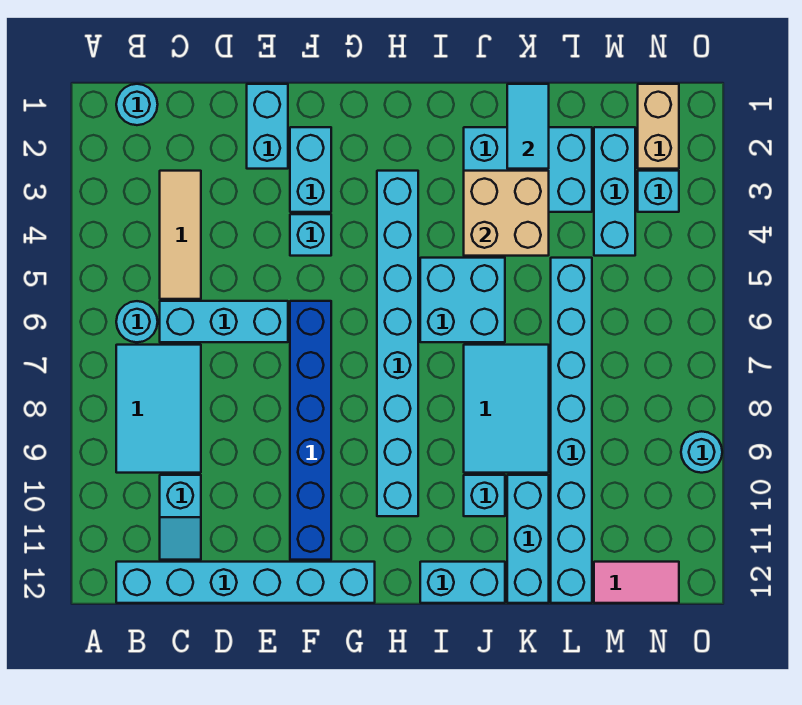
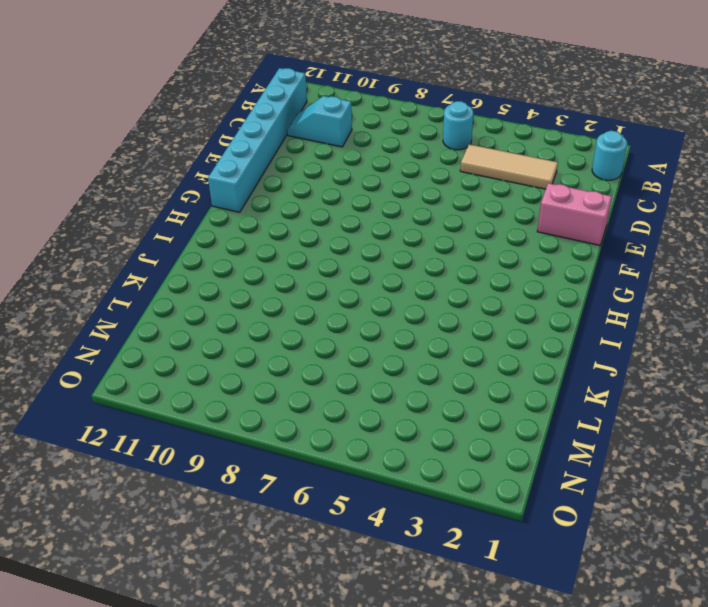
pink 1x2 brick [537,183,612,245] -> cyan 1x2 brick [247,84,288,169]
none -> cyan 2x3 tile [116,345,201,473]
none -> cyan 1x3 brick [160,301,288,342]
none -> cyan 1x2 brick [290,127,331,212]

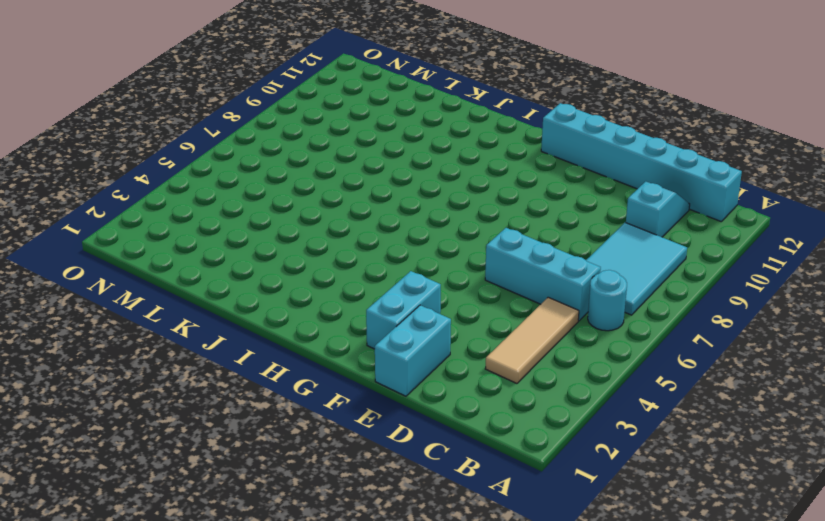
none -> cyan 1x1 round brick [116,84,158,125]
none -> cyan 1x1 brick [290,214,331,256]
none -> blue 1x6 brick [290,301,331,560]

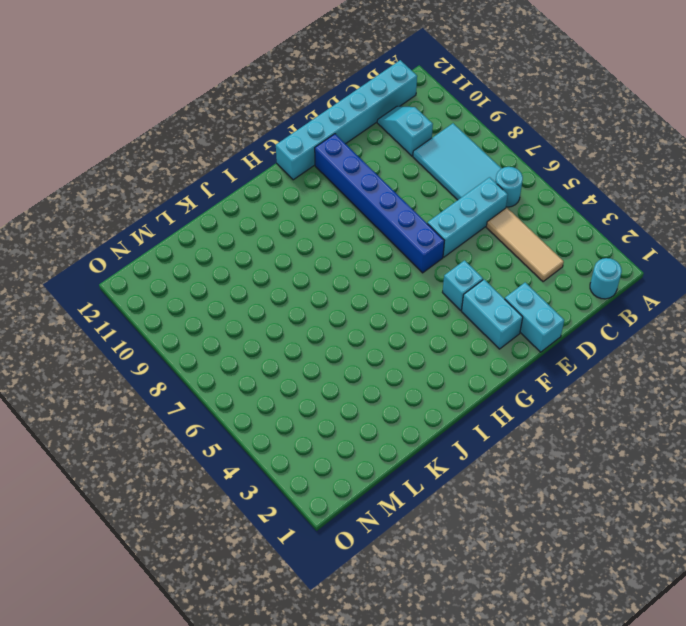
none -> cyan 1x8 brick [377,171,418,516]
none -> cyan 2x2 brick [420,258,505,342]
none -> cyan 1x2 brick [420,562,505,603]

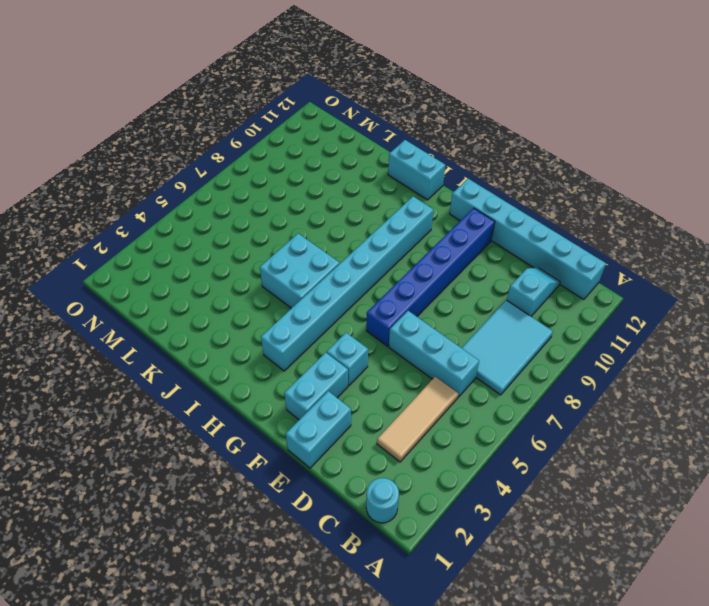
none -> cyan 1x1 round brick [116,301,158,342]
none -> cyan 2x3 brick [464,127,592,212]
none -> cyan 2x3 tile [464,345,549,473]

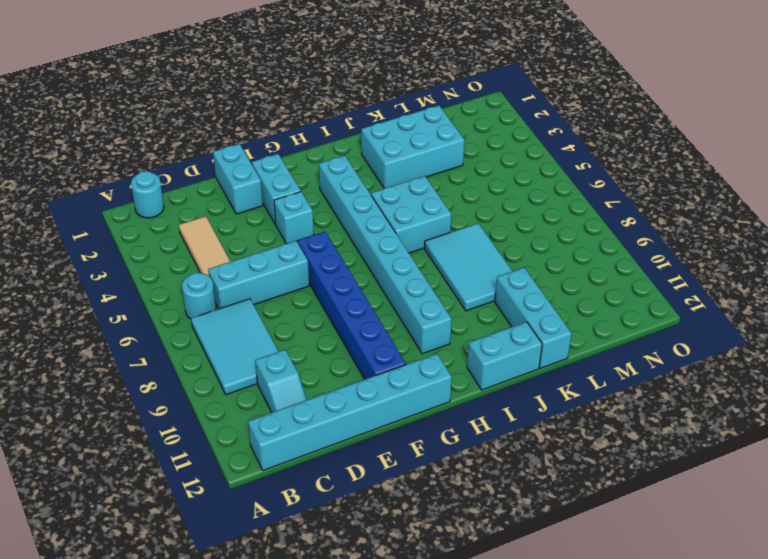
none -> cyan 1x1 brick [464,475,505,516]
none -> cyan 1x8 brick [551,258,592,603]
none -> cyan 1x3 brick [594,127,635,256]

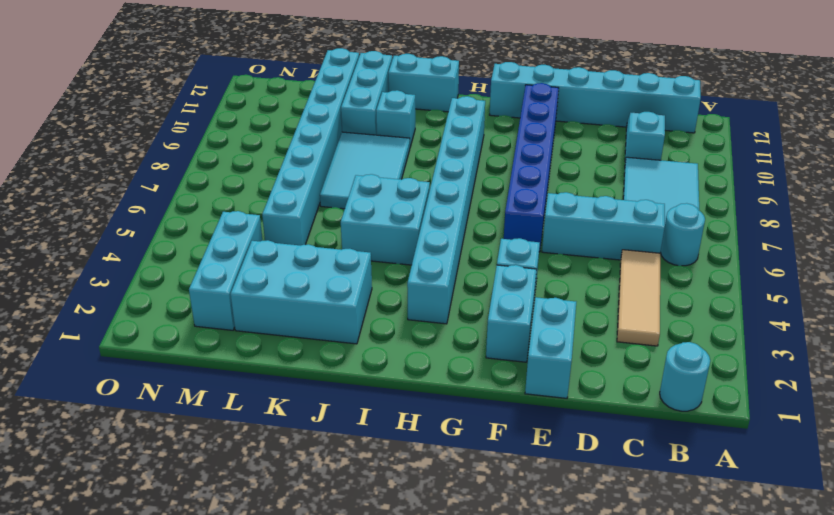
none -> pink 1x2 tile [594,562,679,603]
none -> tan 1x2 brick [638,84,679,169]
none -> cyan 1x1 brick [638,171,679,212]

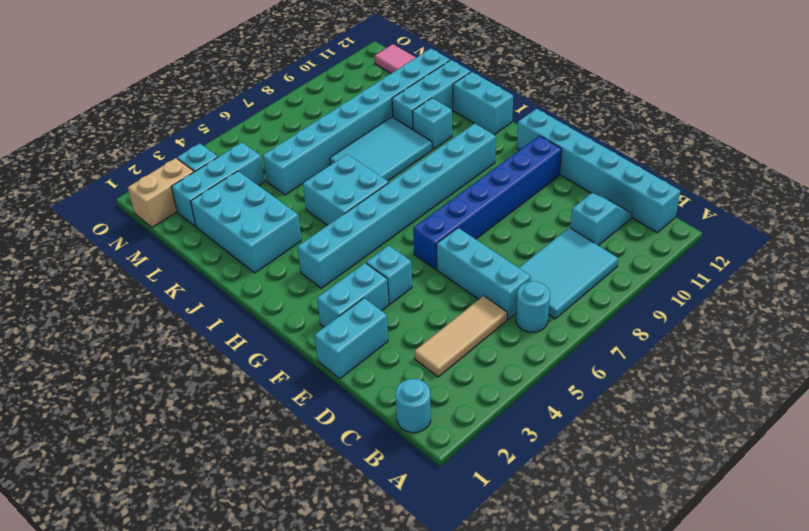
none -> cyan 1x1 round brick [681,431,722,473]
none -> tan 2x2 brick [464,171,549,256]
none -> cyan 1x2 tile [507,84,549,169]

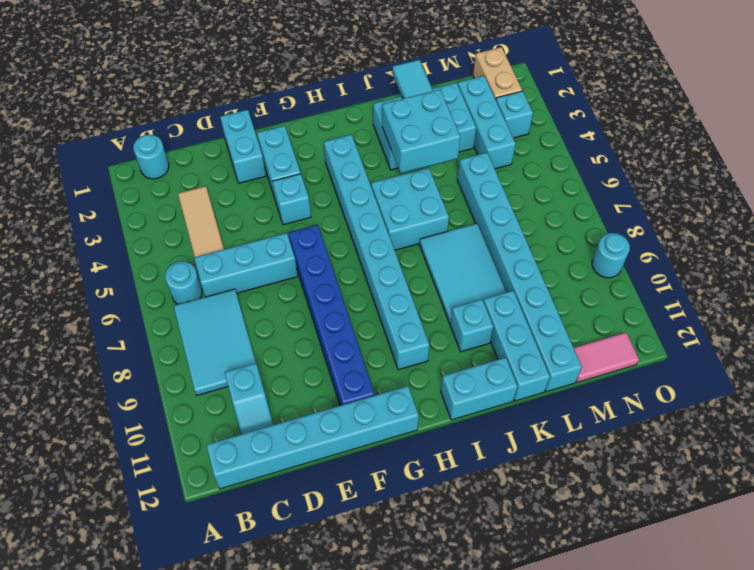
cyan 2x2 brick [382,90,460,173] -> tan 2x2 brick [464,171,549,256]

